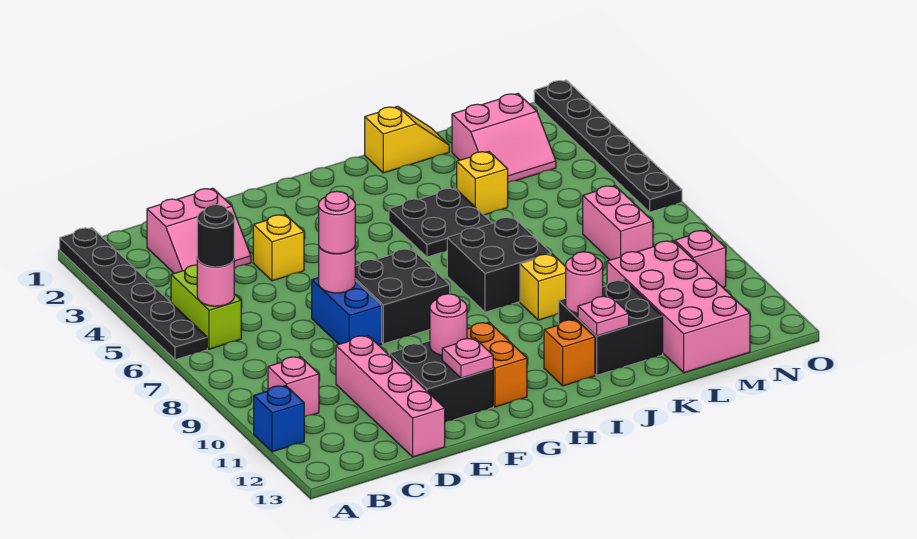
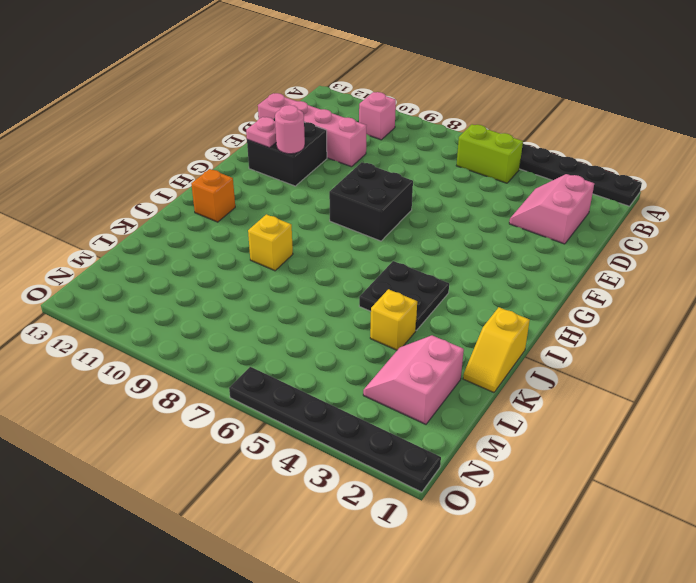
none -> blue 1x1 brick [254,386,304,452]
none -> yellow 1x1 brick [253,214,304,281]
none -> blue 1x2 brick [312,278,382,345]
none -> orange 1x2 brick [467,322,527,407]

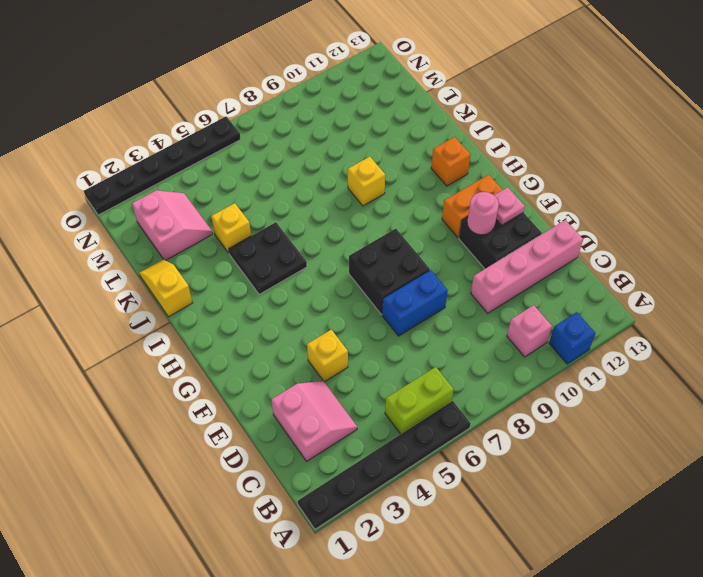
none -> black 2x2 brick [447,217,551,312]
none -> black 2x2 brick [559,280,663,375]
none -> pink 2x4 brick [607,241,750,373]
none -> pink 1x2 brick [583,185,653,260]

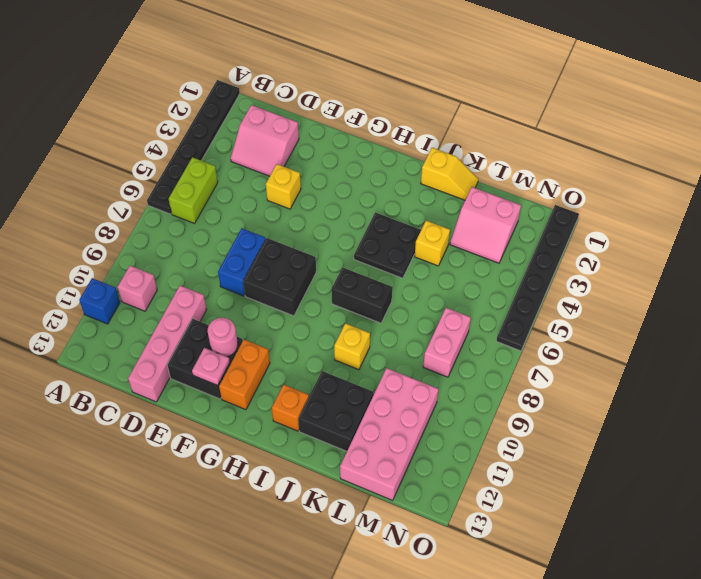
black 1x2 brick [331,267,392,323] -> black 2x2 brick [447,217,551,312]
none -> pink 1x1 brick [675,230,726,287]
none -> pink 1x1 round brick [197,257,234,306]
none -> pink 1x1 round brick [319,247,355,293]
none -> pink 1x1 round brick [566,252,603,313]

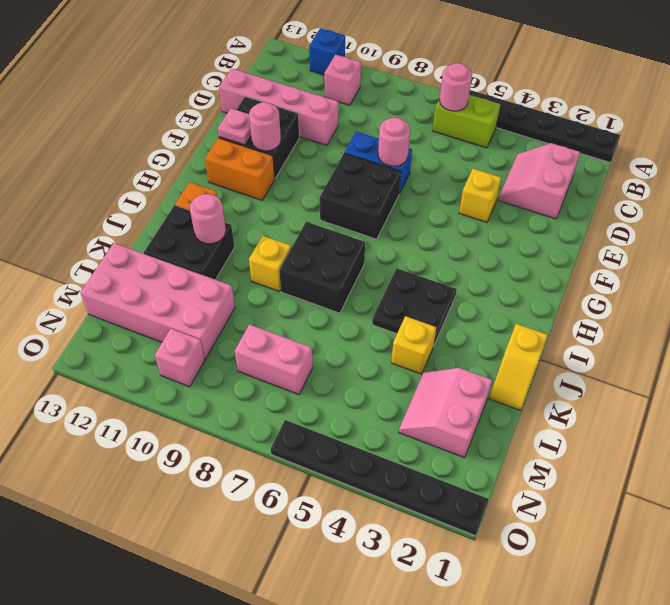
none -> pink 1x1 plate [578,296,629,336]
none -> black 1x1 round brick [197,205,234,267]
none -> pink 1x1 round brick [319,191,355,254]

